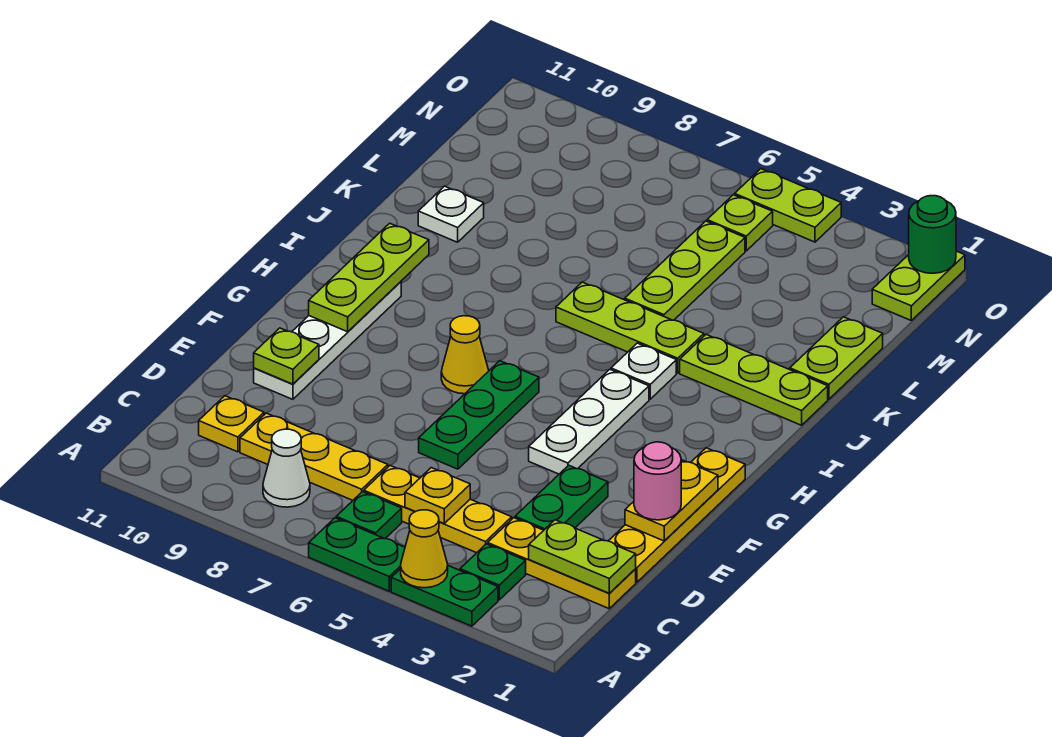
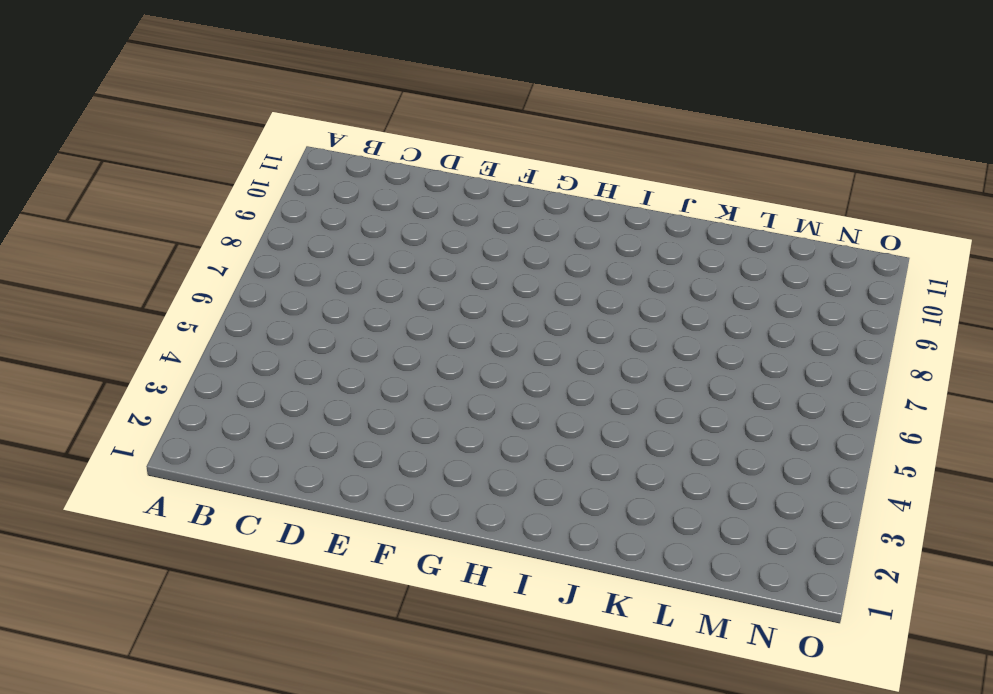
none -> green 1x2 plate [391,566,498,626]
none -> green 1x2 plate [309,518,405,591]
none -> green 1x1 plate [460,544,526,600]
none -> green 1x1 plate [336,492,402,539]

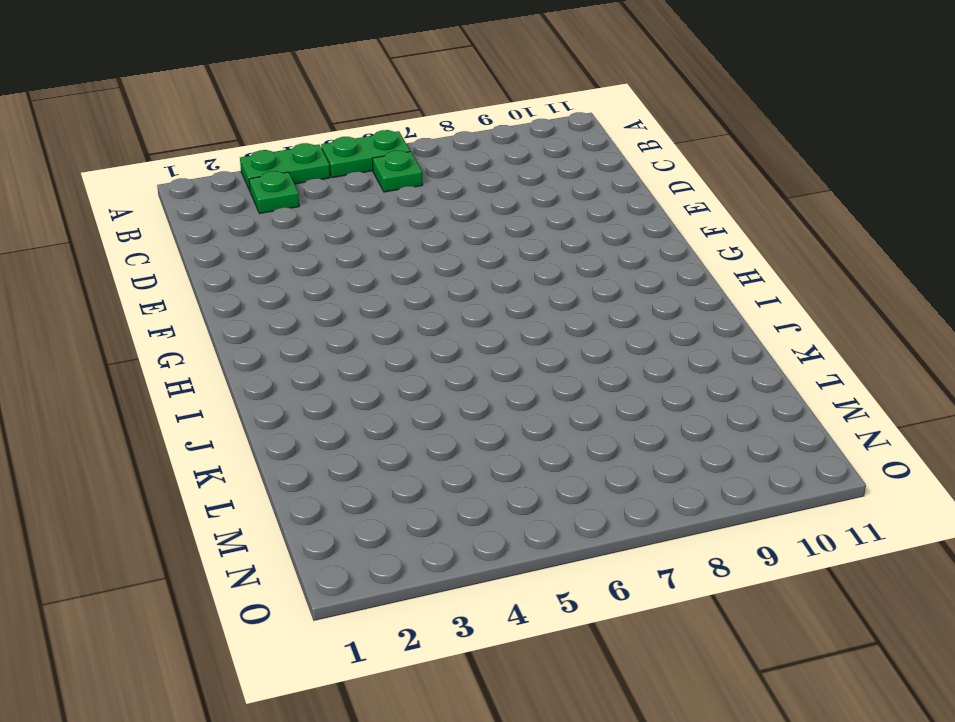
none -> white 1x1 cone [263,429,310,507]
none -> yellow 1x3 plate [488,518,636,608]
none -> yellow 1x3 plate [364,465,512,553]
none -> yellow 1x3 plate [240,413,388,500]

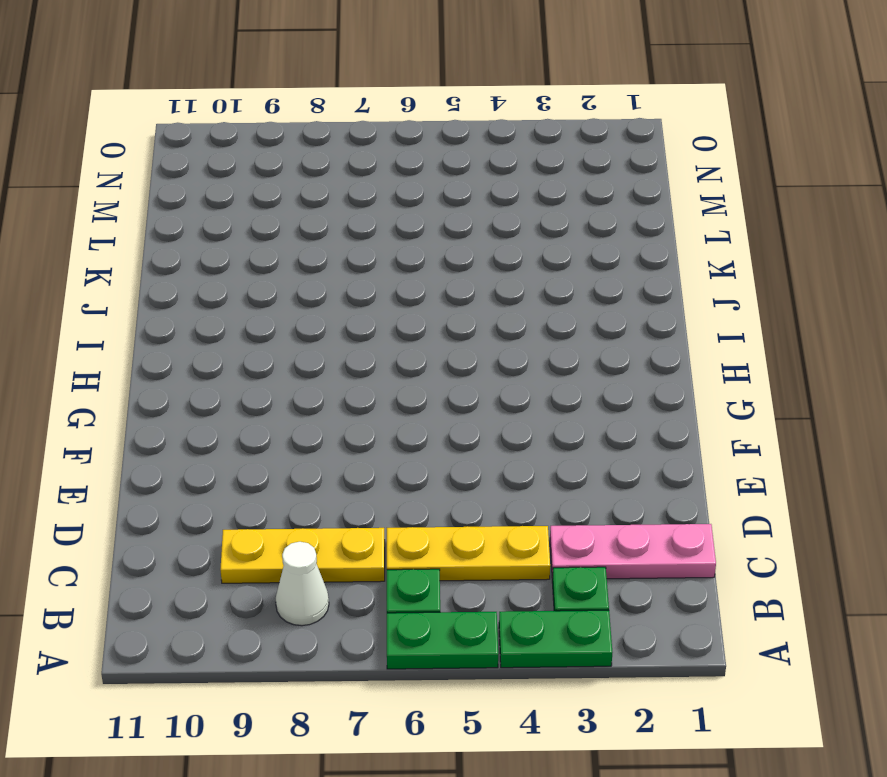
pink 1x3 plate [550,524,716,579] -> yellow 1x3 plate [488,518,636,608]
none -> yellow 1x1 plate [199,396,264,452]
none -> yellow 1x4 plate [609,448,745,583]
none -> green 1x2 plate [515,465,608,530]
none -> green 1x3 plate [419,361,539,469]

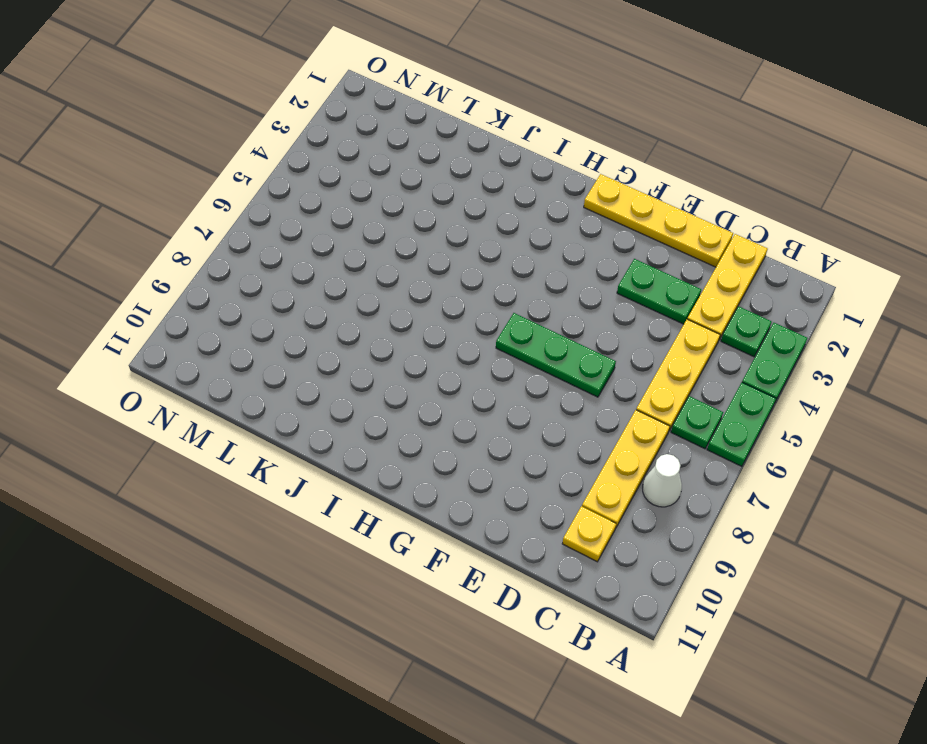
none -> white 1x4 plate [254,282,401,399]
none -> white 1x3 plate [529,369,649,474]
none -> yellow 1x1 cone [441,316,489,394]
none -> white 1x1 plate [611,343,676,399]

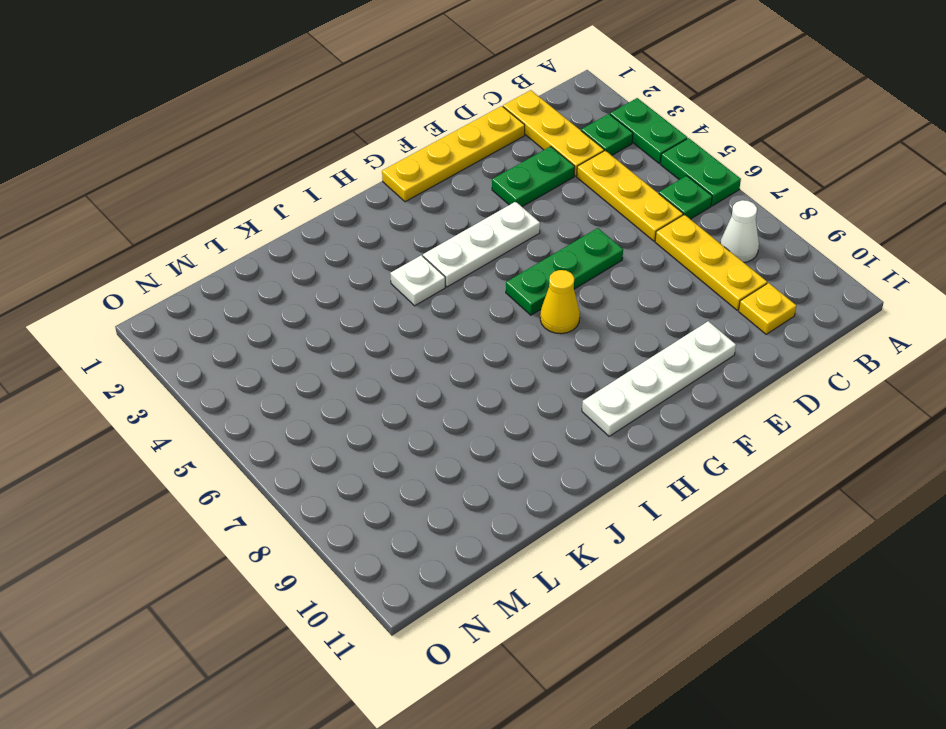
none -> lime 1x3 plate [680,334,828,425]
none -> lime 1x3 plate [556,282,704,373]
none -> lime 1x2 plate [790,317,883,399]
none -> lime 1x3 plate [625,221,745,320]

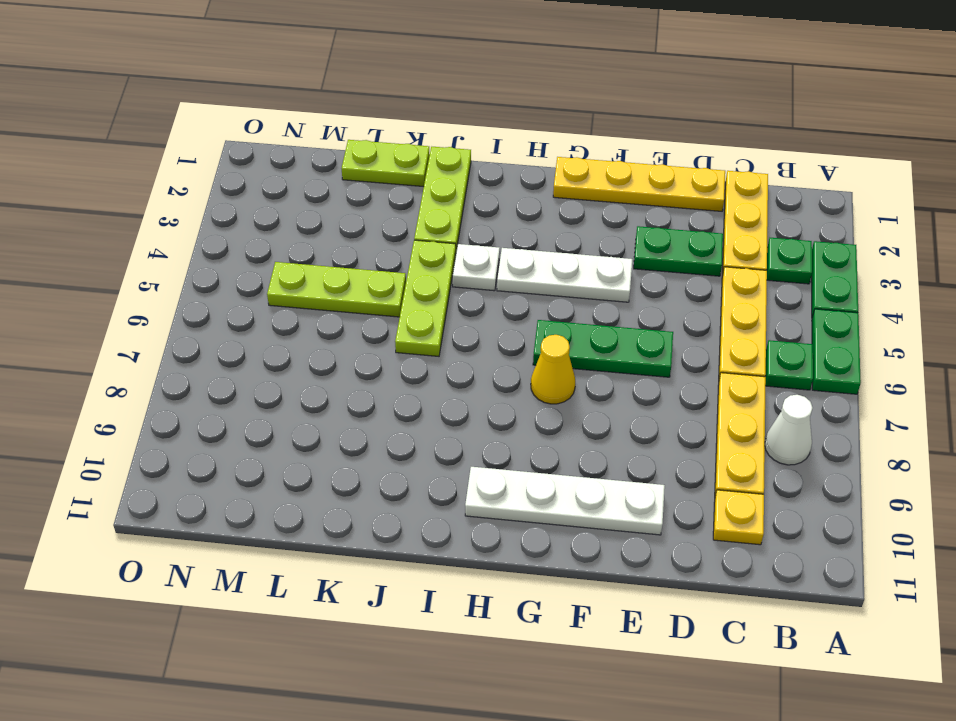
none -> white 1x1 plate [418,186,484,242]
none -> lime 1x2 plate [872,251,965,320]
none -> lime 1x1 plate [707,195,773,251]
none -> lime 1x2 plate [735,169,841,242]

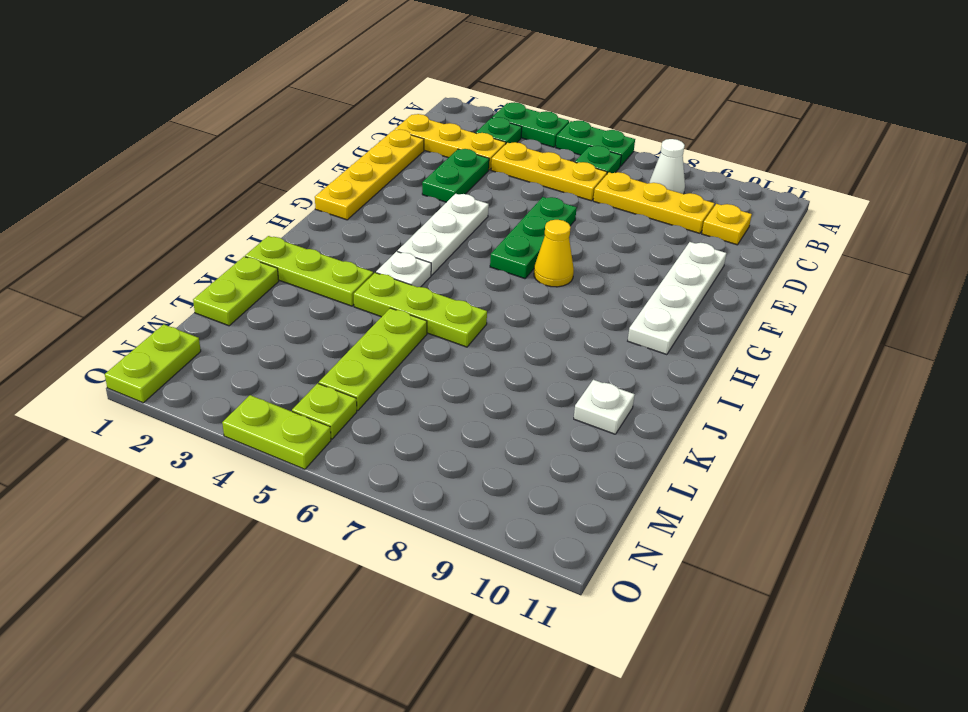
none -> yellow 1x1 cone [401,510,448,588]
none -> lime 1x2 plate [529,520,636,593]
none -> yellow 1x1 plate [405,468,470,523]
none -> yellow 1x2 plate [625,460,718,541]

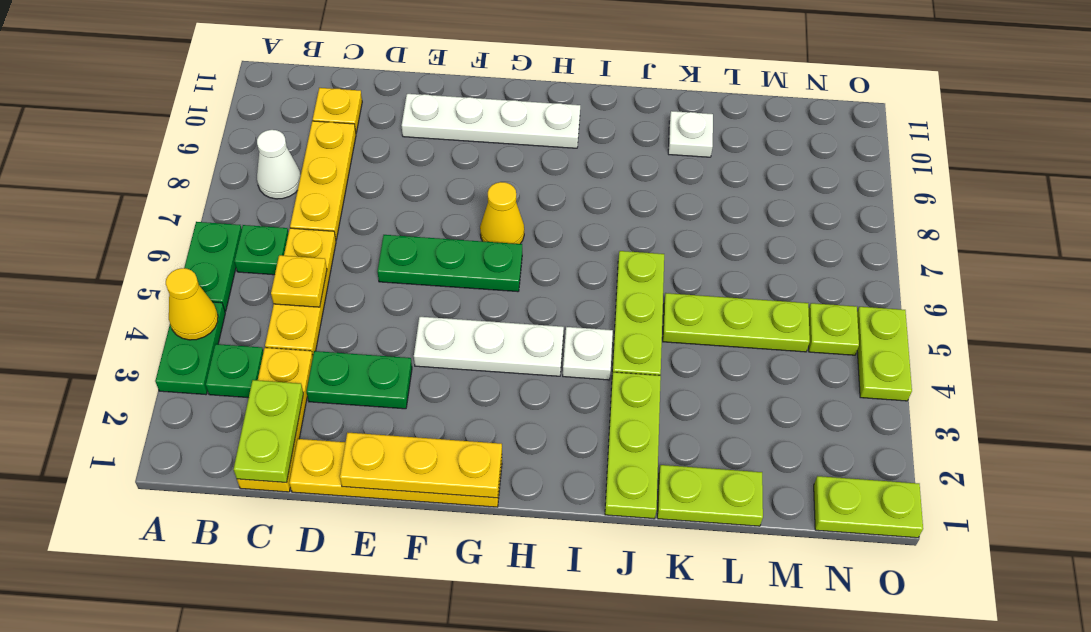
yellow 1x3 plate [340,432,502,498] -> yellow 1x2 plate [625,460,718,541]
none -> lime 1x1 plate [254,328,319,384]
none -> lime 1x3 plate [309,223,429,332]
none -> green 1x1 round brick [909,196,956,273]
none -> pink 1x1 round brick [634,442,681,520]

